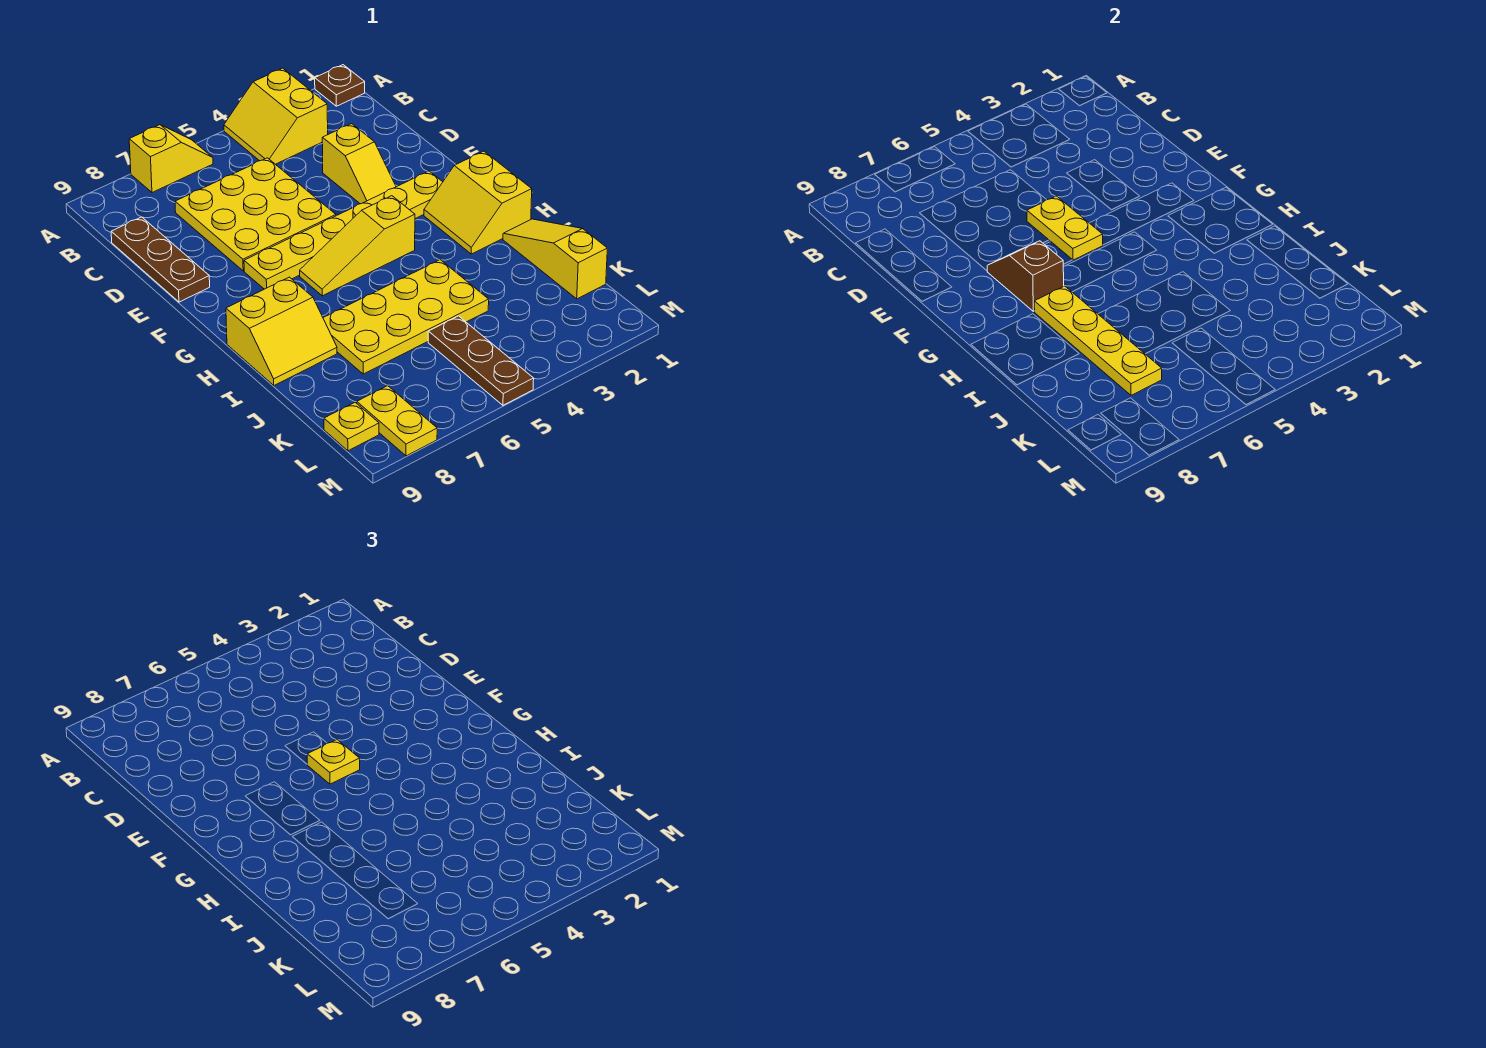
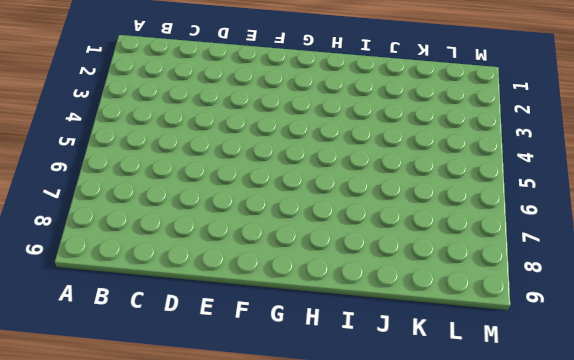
none -> brown 1x1 plate [315,65,365,106]
none -> yellow 2x2 slope [224,68,328,164]
none -> yellow 1x2 slope [129,125,213,193]

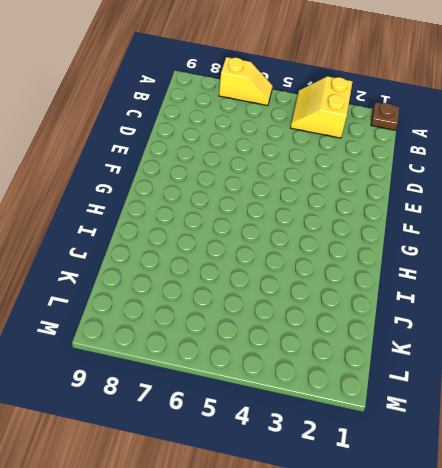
none -> yellow 3x3 plate [175,158,336,271]
none -> brown 1x3 plate [111,217,210,302]
none -> yellow 1x2 slope [322,124,396,204]

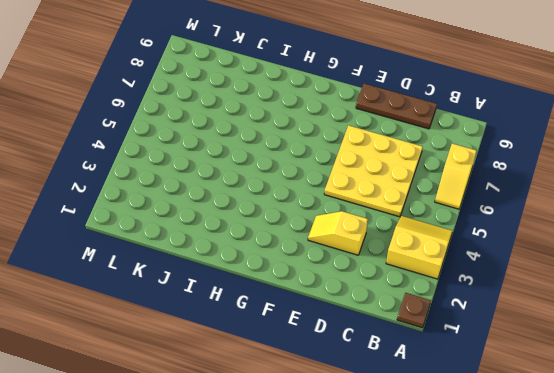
none -> yellow 1x6 plate [244,171,442,289]
none -> yellow 2x2 slope [424,151,532,254]
none -> yellow 1x3 slope [300,196,415,296]

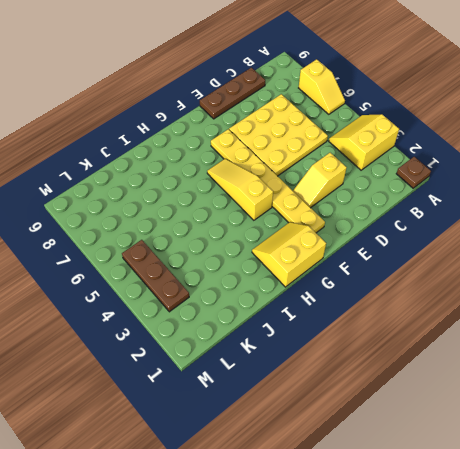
brown 1x3 plate [122,240,189,312] -> brown 1x3 plate turned to [428,316,534,405]
none -> yellow 2x2 slope [226,277,337,385]
none -> yellow 1x3 slope [503,219,607,299]
none -> yellow 2x4 plate [323,260,489,374]

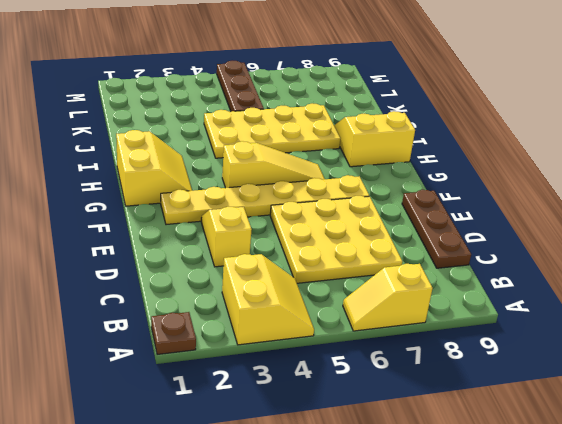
none -> yellow 1x3 slope [503,219,607,299]
none -> yellow 1x2 plate [357,386,437,456]
none -> yellow 1x1 plate [324,402,379,451]

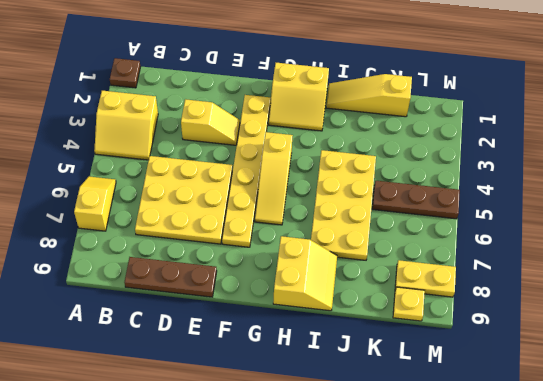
none -> yellow 1x2 plate [1027,196,1103,260]
none -> brown 1x2 slope [987,241,1064,311]
none -> yellow 1x4 plate [1034,286,1162,395]

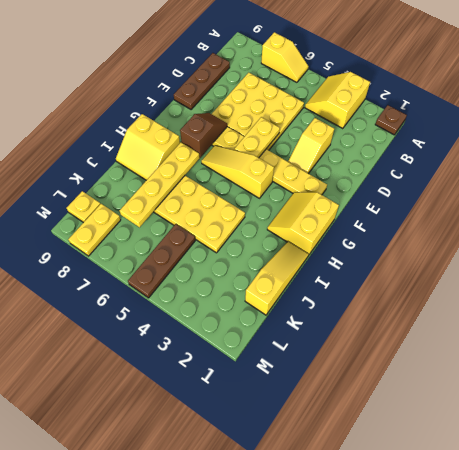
none -> yellow 1x1 plate [307,740,360,784]

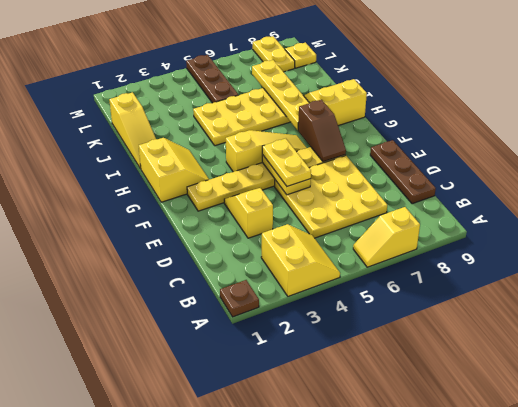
yellow 1x2 plate [262,139,311,186] -> yellow 1x1 plate [307,740,360,784]

